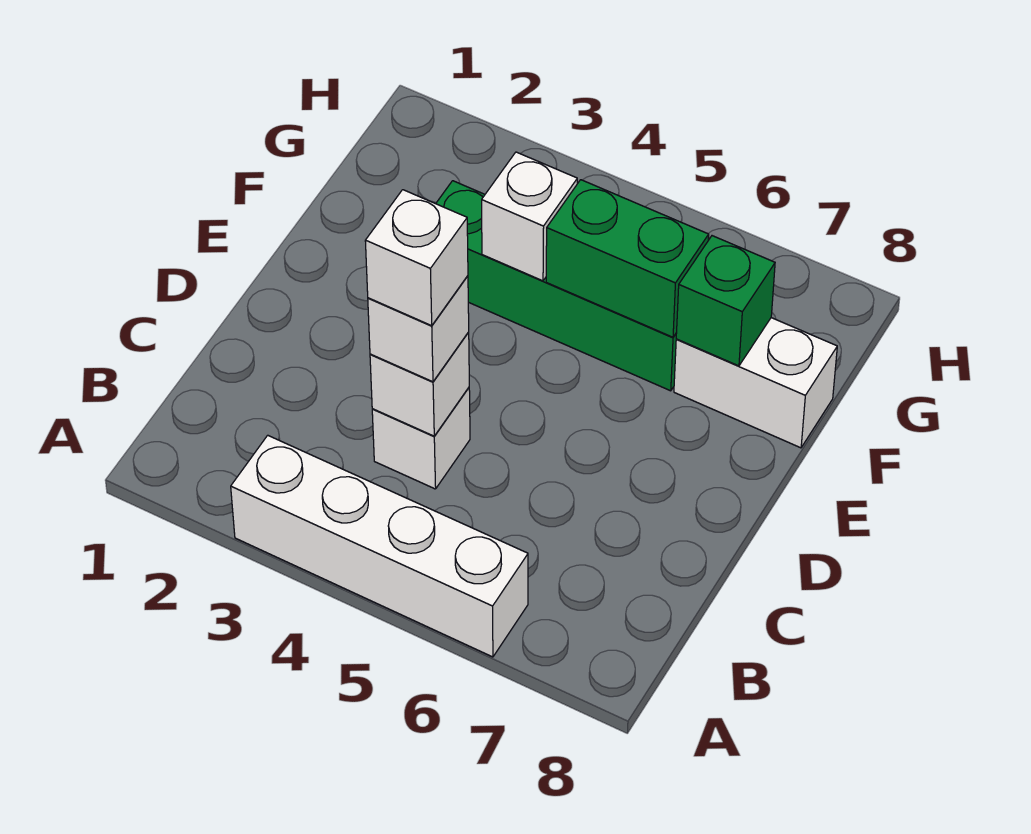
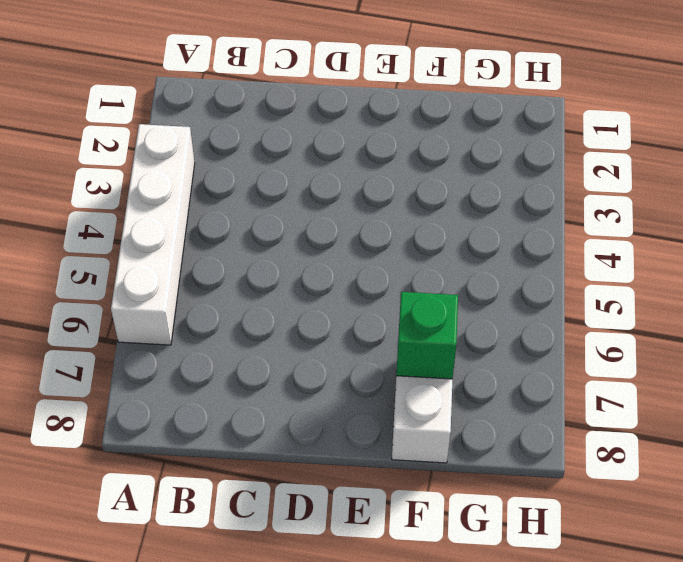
none -> white 1x1 brick [372,388,470,489]
none -> green 1x4 brick [436,181,677,391]

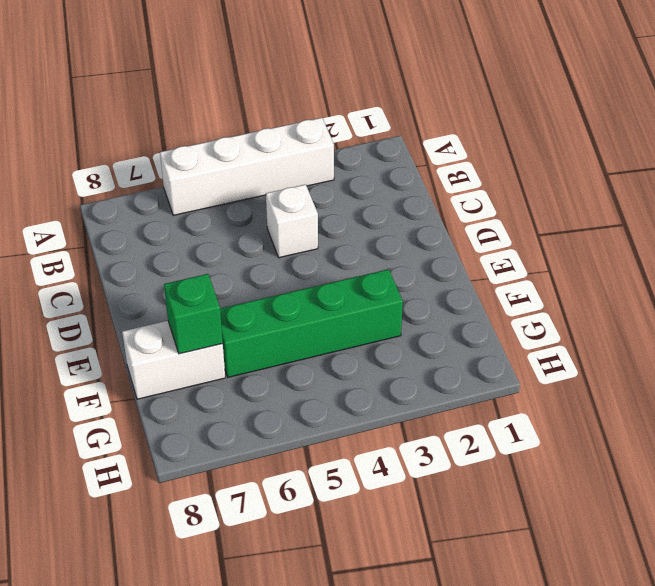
none -> white 1x1 brick [370,333,469,436]
none -> white 1x1 brick [482,152,577,281]

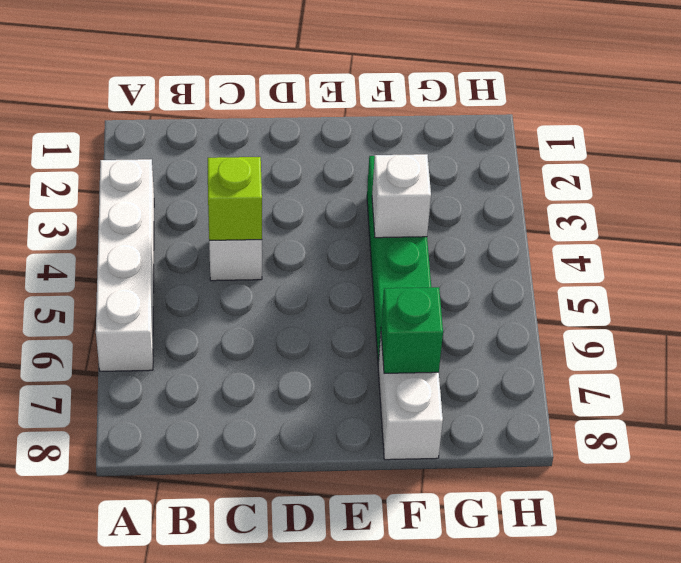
lime 1x1 brick [208,157,262,240] -> white 1x1 brick [370,333,469,436]
none -> green 1x2 brick [546,180,709,337]
none -> white 1x1 brick [368,276,469,382]

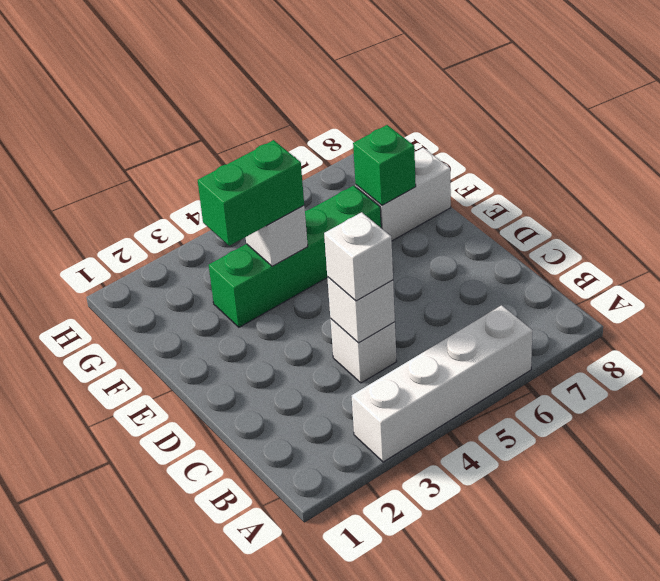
green 1x2 brick [198,140,304,246] -> green 1x2 brick moved to [546,180,709,337]
none -> white 1x1 brick [365,190,468,326]

